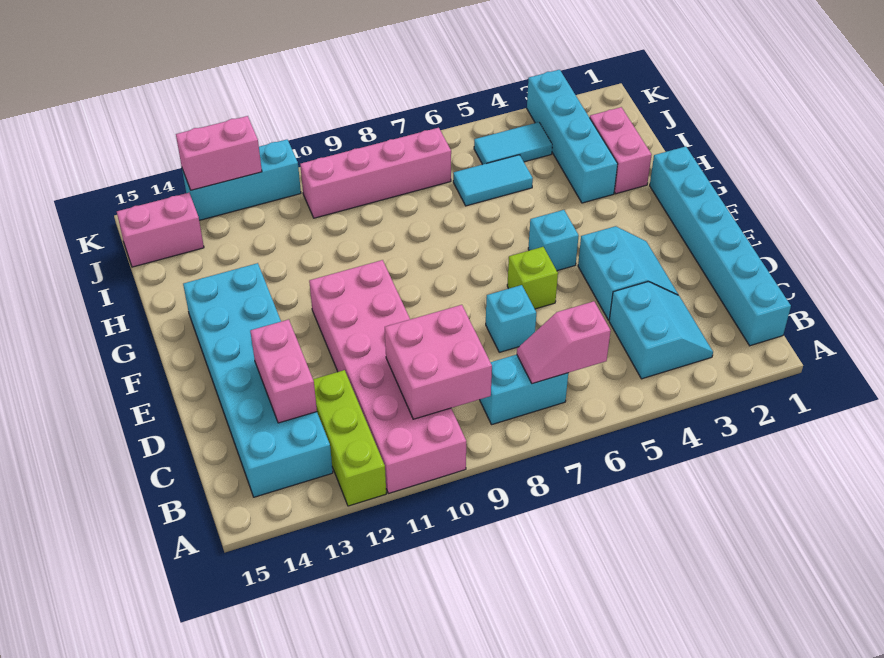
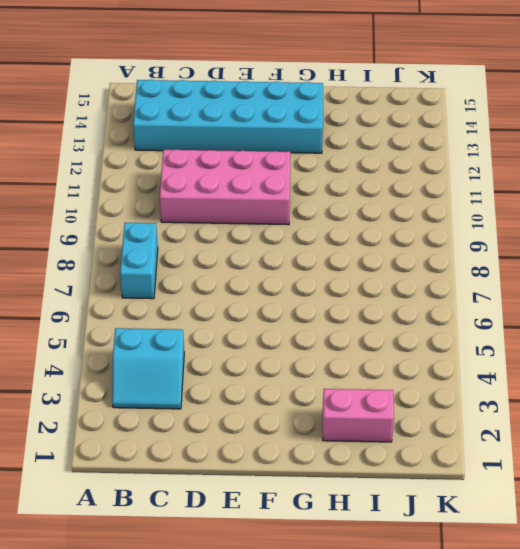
pink 2x4 brick [160,149,291,225] -> pink 2x6 brick [309,260,466,493]
none -> lime 1x3 brick [313,370,386,506]
none -> cyan 1x6 brick [650,146,791,346]
none -> cyan 2x2 slope [578,226,678,320]

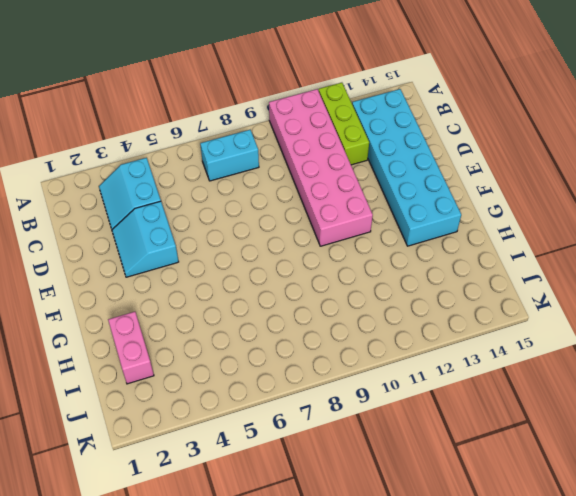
none -> cyan 1x6 brick [650,146,791,346]
none -> cyan 1x1 brick [486,285,536,352]
none -> lime 1x1 brick [507,247,558,309]

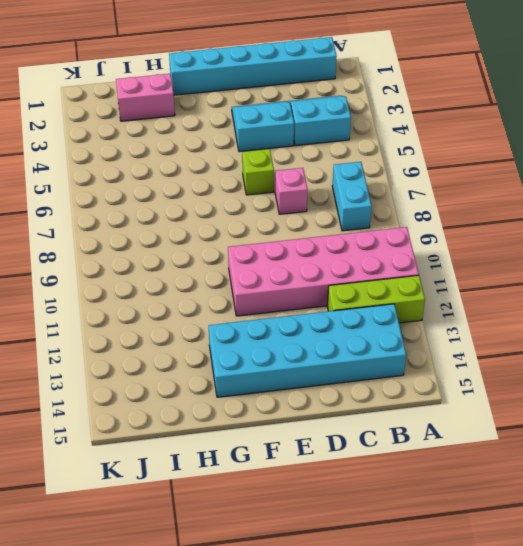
pink 1x1 brick [275,168,308,214] -> cyan 1x1 brick [486,285,536,352]
none -> cyan 1x1 brick [528,210,579,271]
none -> cyan 1x4 brick [527,70,618,203]
none -> cyan 1x2 tile [453,155,533,206]

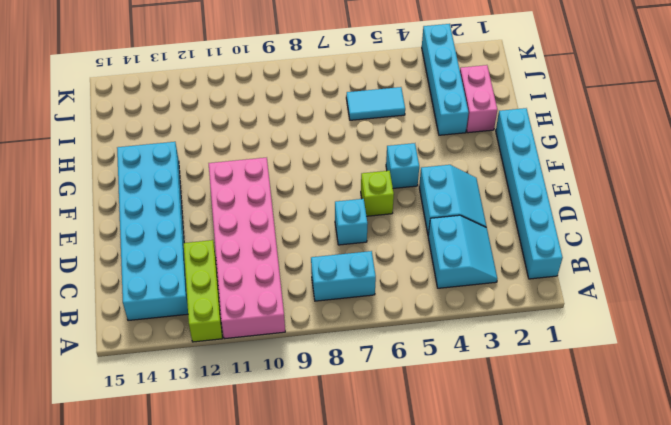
none -> cyan 1x2 tile [474,122,552,164]
none -> pink 1x4 brick [300,128,451,218]
none -> pink 1x2 brick [117,193,204,267]

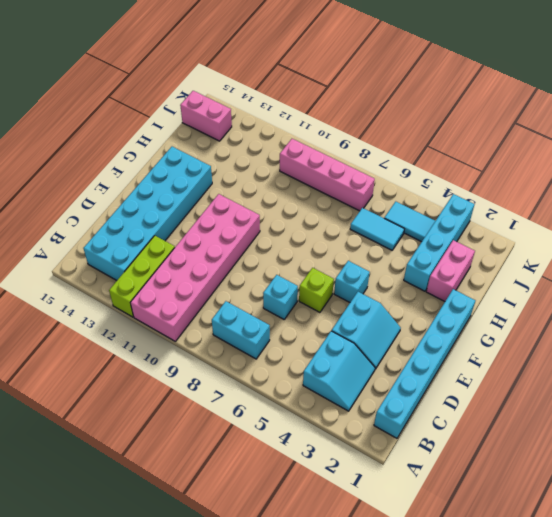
none -> cyan 1x3 brick [182,140,301,220]
none -> pink 1x2 slope [517,301,611,384]
none -> pink 2x2 brick [385,305,492,419]

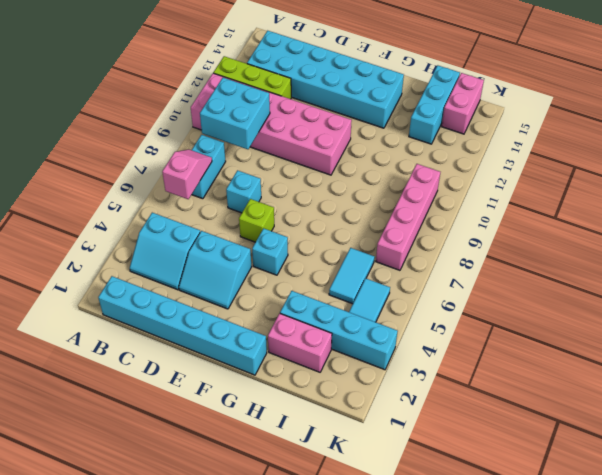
cyan 2x2 brick [200,78,270,149] -> pink 2x2 brick [385,305,492,419]
cyan 1x3 brick [409,65,460,144] -> cyan 1x3 brick moved to [182,140,301,220]
none -> pink 1x2 brick [250,319,317,423]
none -> pink 1x2 brick [176,116,262,190]

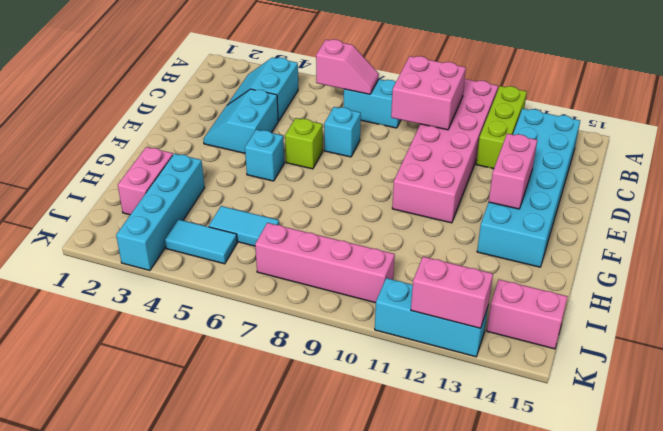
pink 1x2 brick [489,134,537,209] -> pink 1x2 brick moved to [250,319,317,423]
none -> cyan 1x6 brick [650,146,791,346]

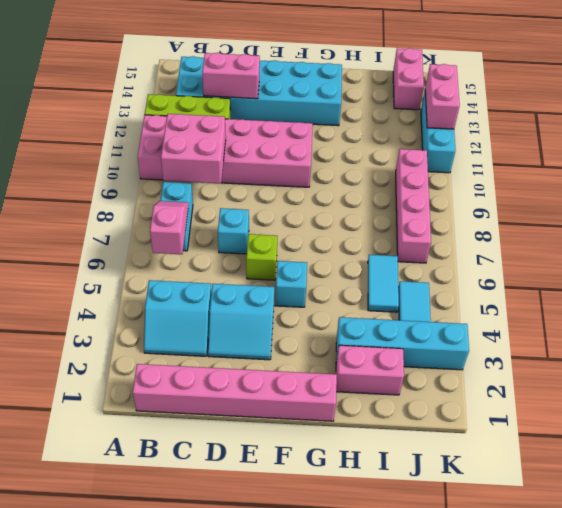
pink 1x6 brick [133,364,337,421] -> cyan 1x6 brick [650,146,791,346]

